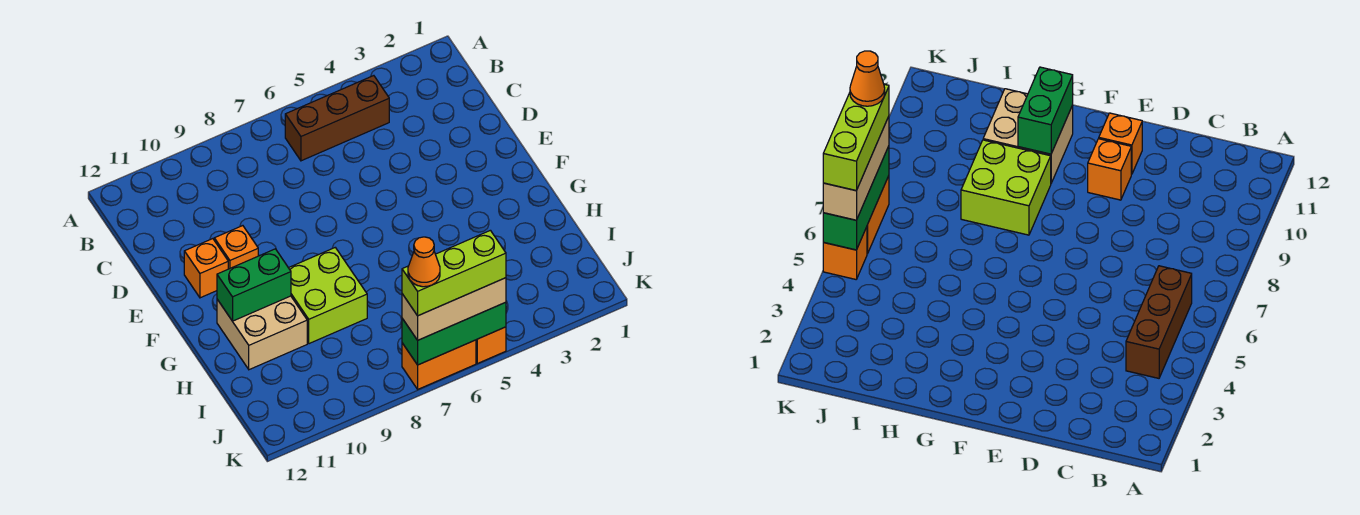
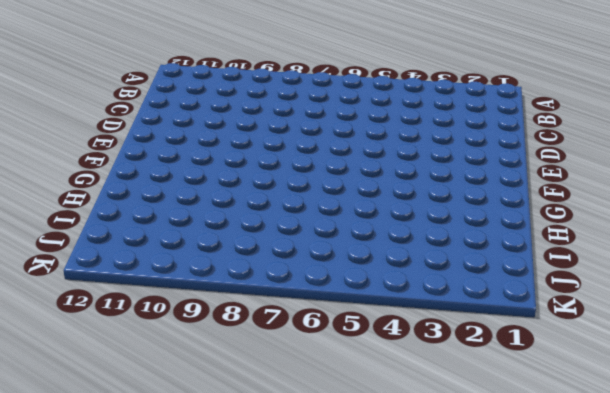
none -> brown 1x3 brick [285,76,389,161]
none -> orange 1x1 brick [214,226,258,269]
none -> orange 1x1 brick [184,239,228,298]

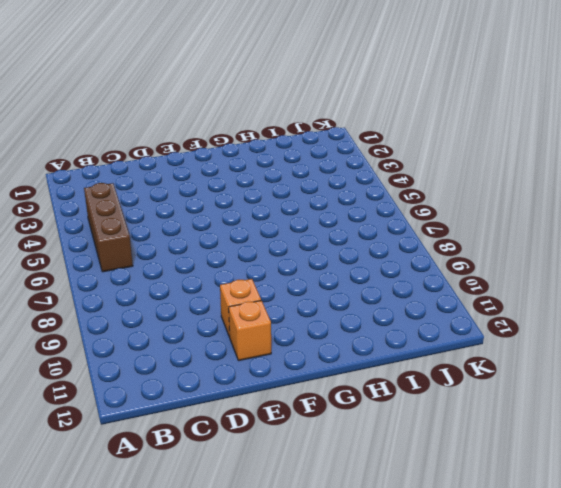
none -> lime 2x2 brick [289,248,367,344]
none -> tan 2x2 brick [217,296,307,370]
none -> orange 1x1 brick [476,327,506,363]

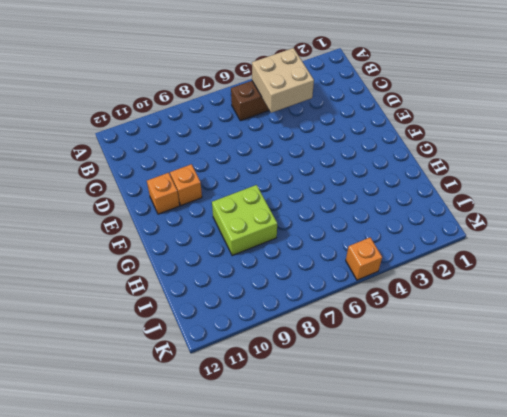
tan 2x2 brick [252,48,314,113] -> tan 2x2 brick moved to [217,296,307,370]
none -> orange 1x2 brick [402,340,476,389]
none -> green 1x2 brick [217,249,291,321]
none -> green 1x3 brick [402,302,506,365]

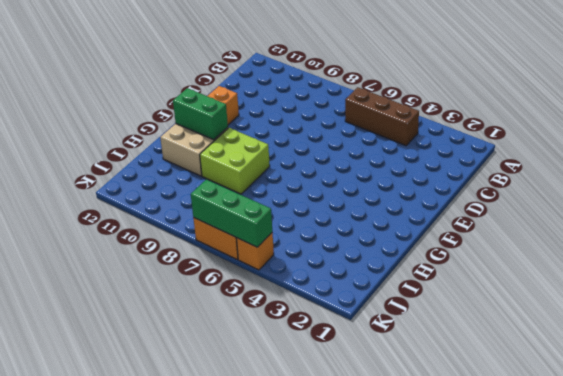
none -> orange 1x1 brick [214,226,258,269]
none -> tan 1x3 brick [402,278,506,340]
none -> lime 1x3 brick [402,230,506,316]

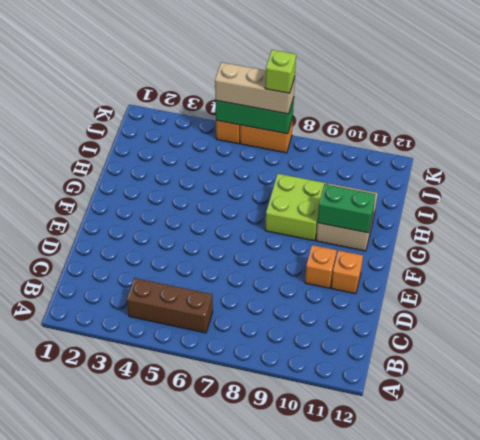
lime 1x1 brick [265,50,296,93] -> lime 1x3 brick [402,230,506,316]
none -> orange 1x1 cone [408,237,440,287]

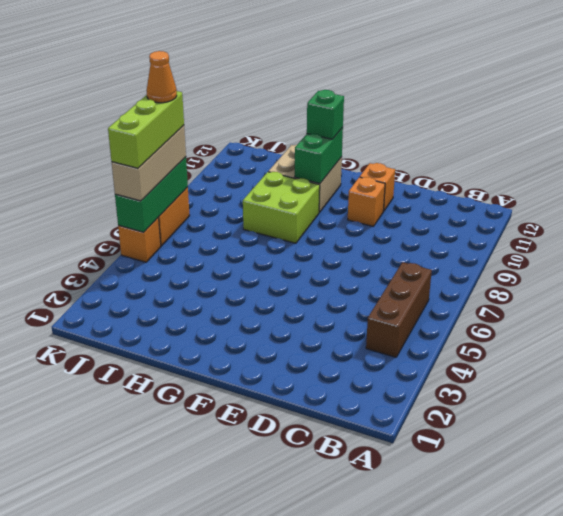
green 1x1 brick [307,90,344,139] -> none

